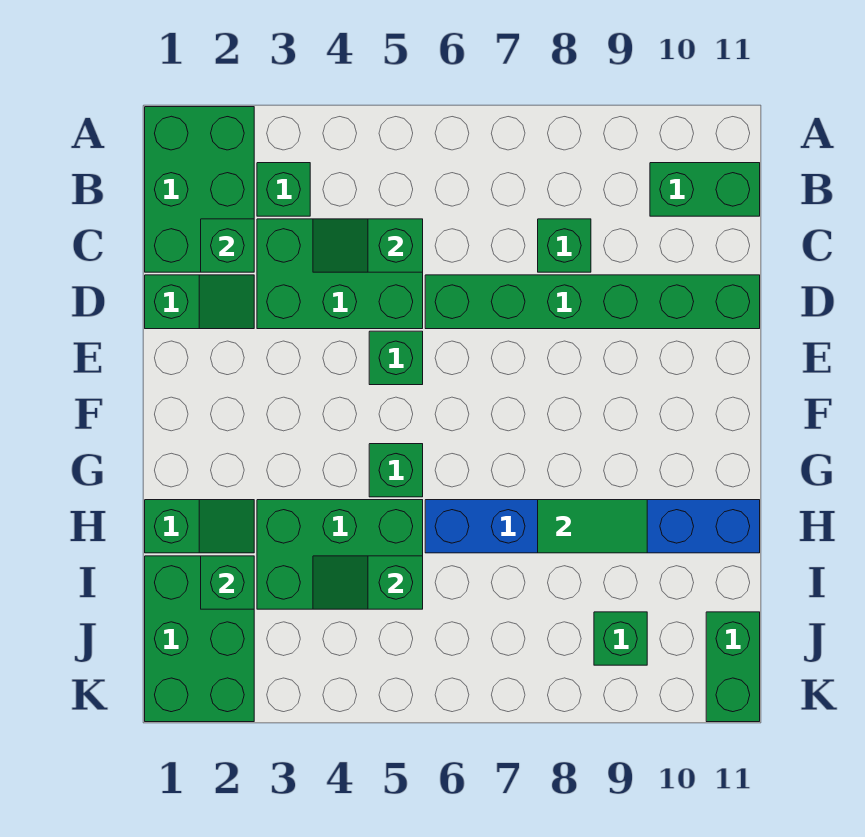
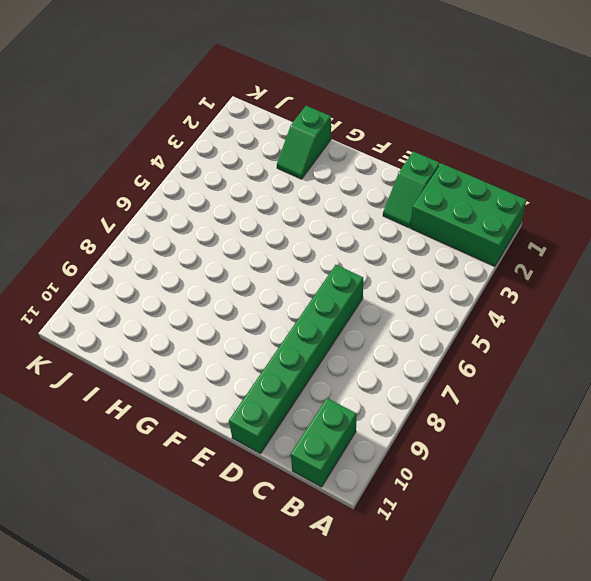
none -> green 1x1 brick [257,163,310,216]
none -> green 2x3 brick [257,219,423,329]
none -> green 1x1 brick [538,219,591,272]

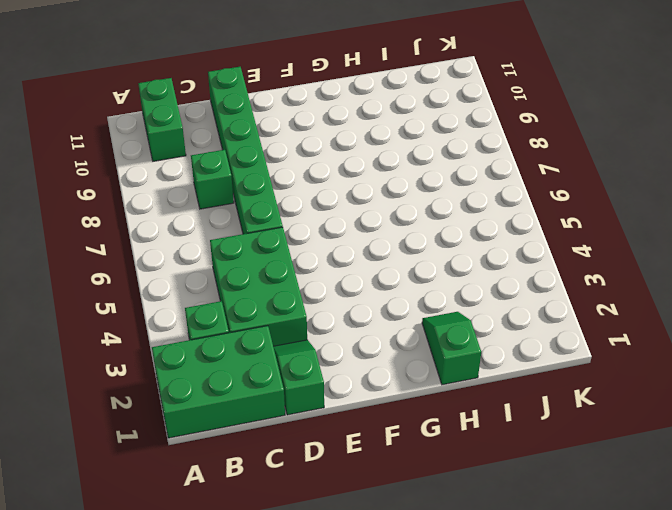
none -> green 1x1 brick [369,331,423,385]
none -> green 1x1 brick [369,444,423,497]
none -> green 2x3 brick [257,500,423,609]

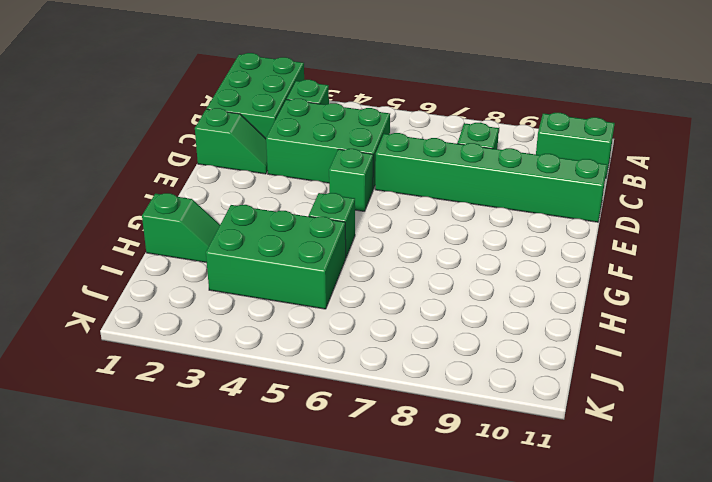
none -> blue 1x6 brick [425,500,760,553]
none -> green 2x3 brick [145,556,254,722]
none -> green 1x1 brick [594,612,647,665]

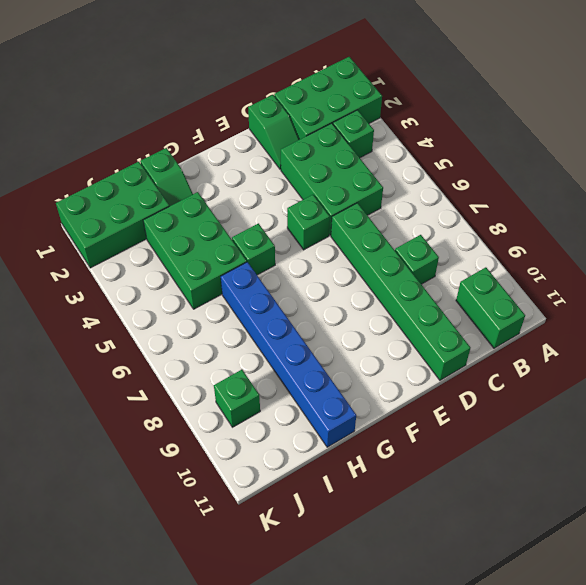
none -> green 1x2 brick [706,612,760,722]
none -> green 1x1 brick [201,219,254,272]
none -> green 1x2 slope [313,219,423,272]

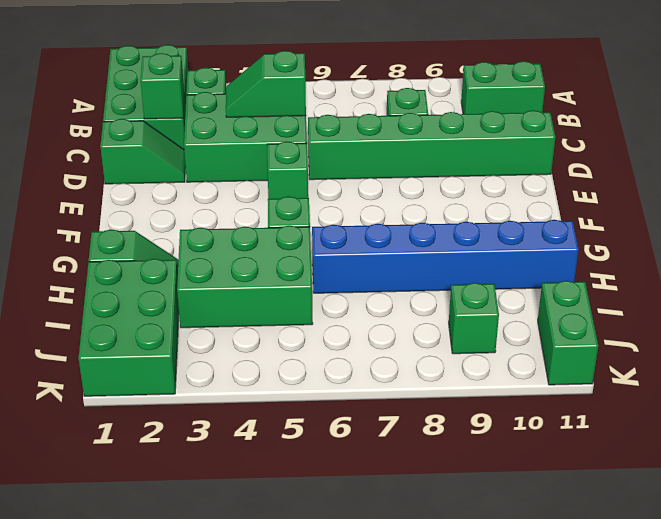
none -> green 1x2 tile [538,500,647,553]
none -> green 1x1 brick [201,556,254,609]
none -> green 1x2 slope [313,556,423,609]

